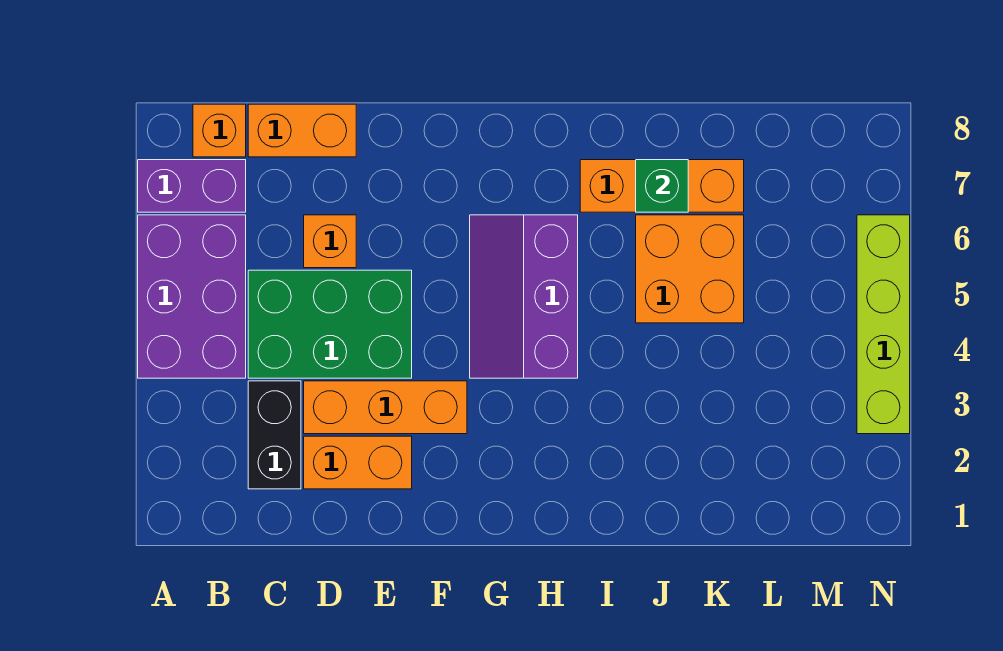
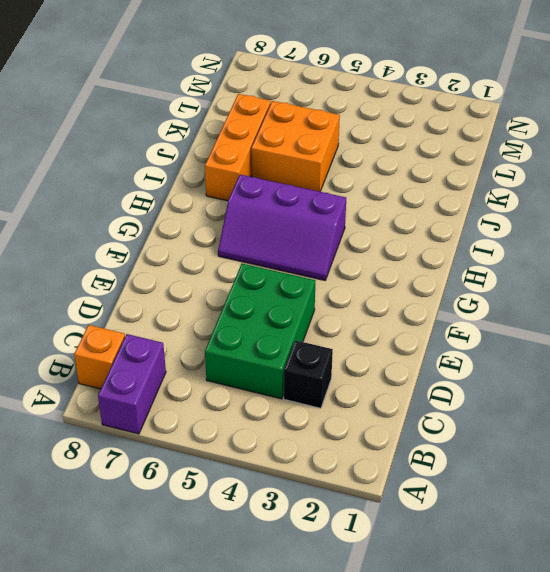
black 1x1 brick [284,340,333,408] -> black 1x2 brick [248,381,301,489]
none -> purple 2x3 brick [138,215,246,378]
none -> orange 1x2 brick [248,104,356,157]
none -> orange 1x2 brick [304,436,412,489]

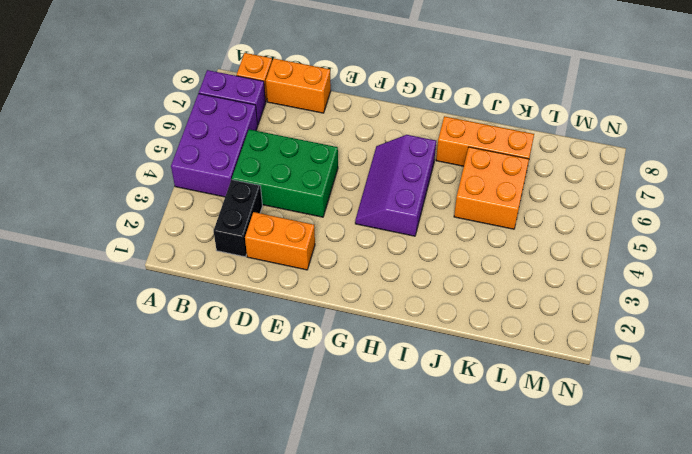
none -> orange 1x3 brick [304,381,467,434]
none -> orange 1x1 brick [304,215,356,268]
none -> lime 1x4 brick [857,215,910,434]

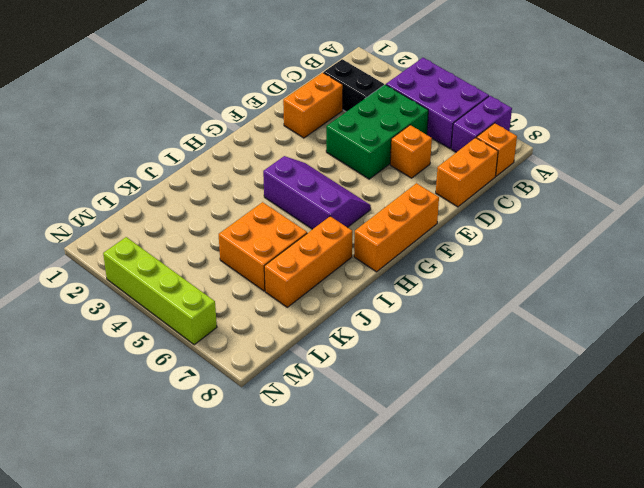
orange 1x3 brick [354,183,439,272] -> orange 1x3 brick moved to [304,381,467,434]
none -> green 1x1 brick [636,160,688,212]

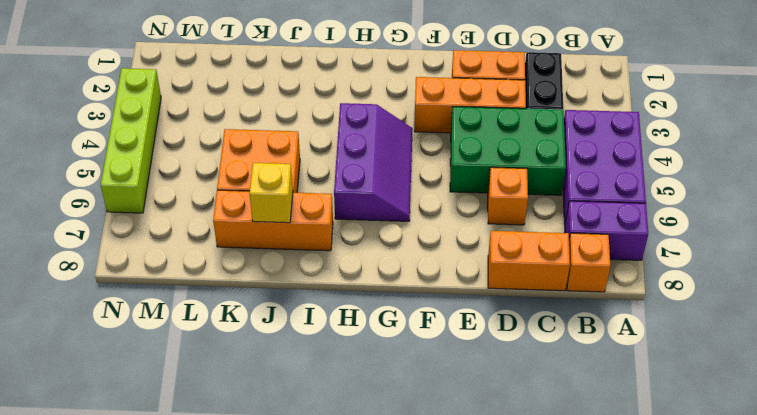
yellow 1x1 brick [249,163,293,223] -> green 1x1 brick [636,160,688,212]

